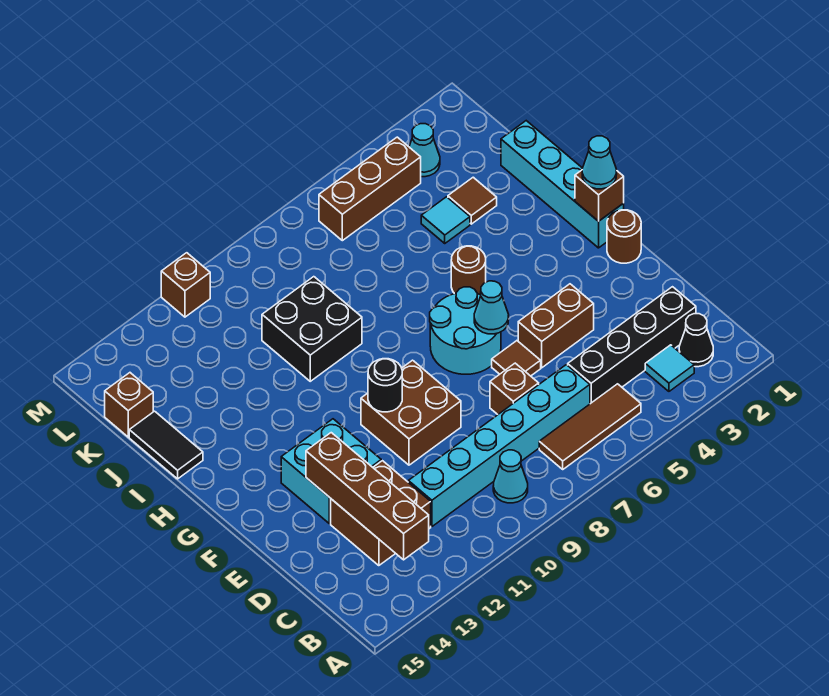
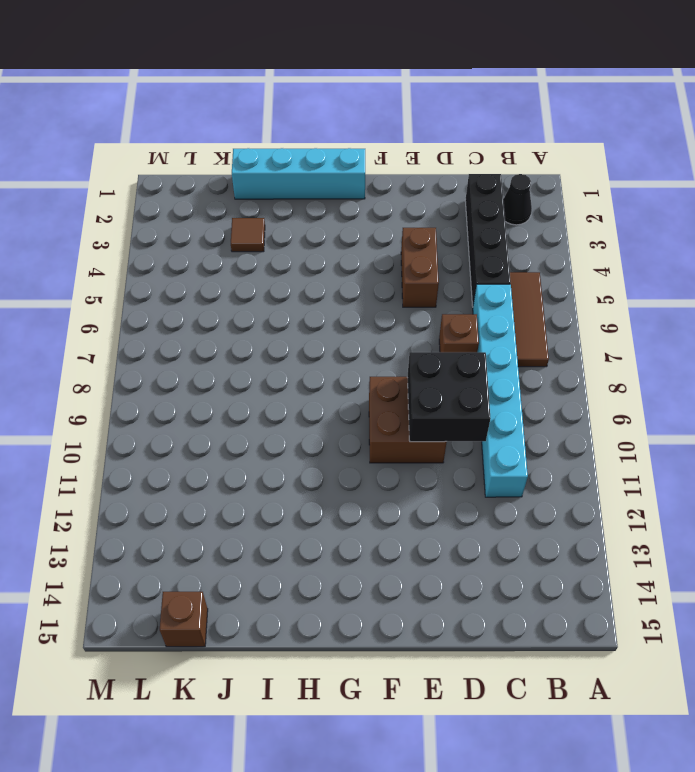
black 2x2 brick [407,352,491,442] -> black 2x2 brick moved to [262,277,362,381]
none -> cyan 1x1 tile [645,345,694,391]
none -> cyan 1x1 cone [493,450,528,503]
none -> brown 2x2 brick [331,461,431,566]

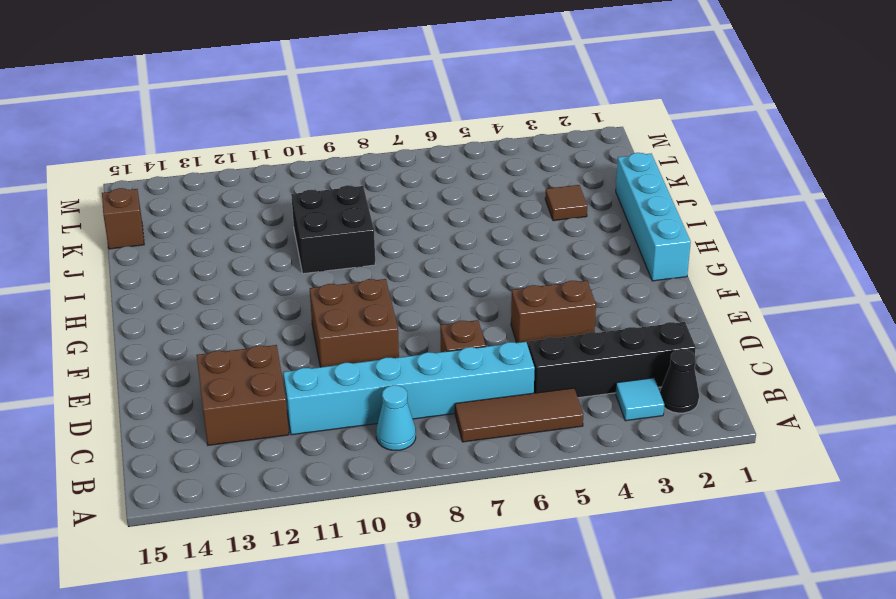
none -> brown 1x1 tile [492,341,541,376]
none -> cyan 2x2 brick [281,419,381,524]
none -> brown 1x1 round brick [607,210,641,263]

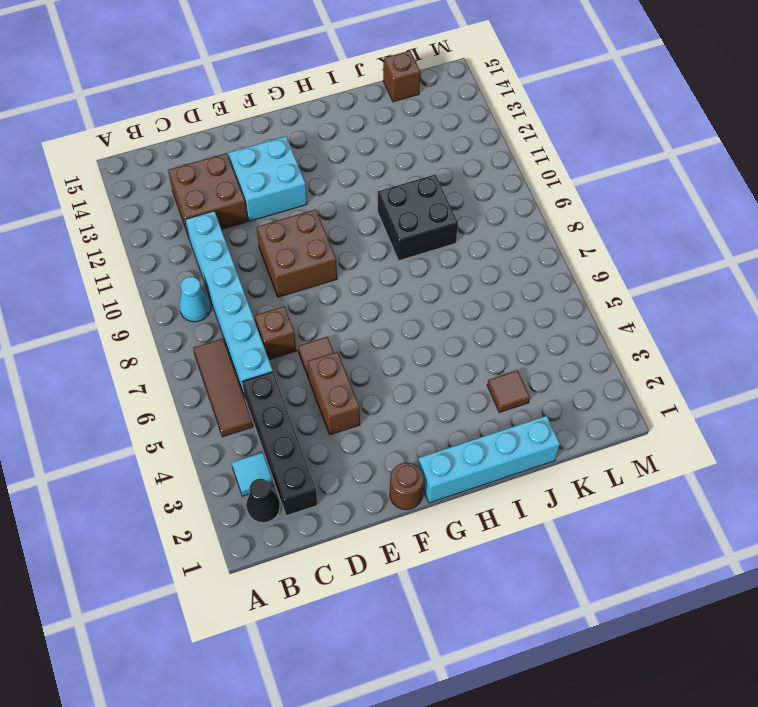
none -> cyan 2x2 round brick [430,287,501,374]
none -> brown 1x1 round brick [451,246,486,295]
none -> black 1x2 tile [129,411,203,479]

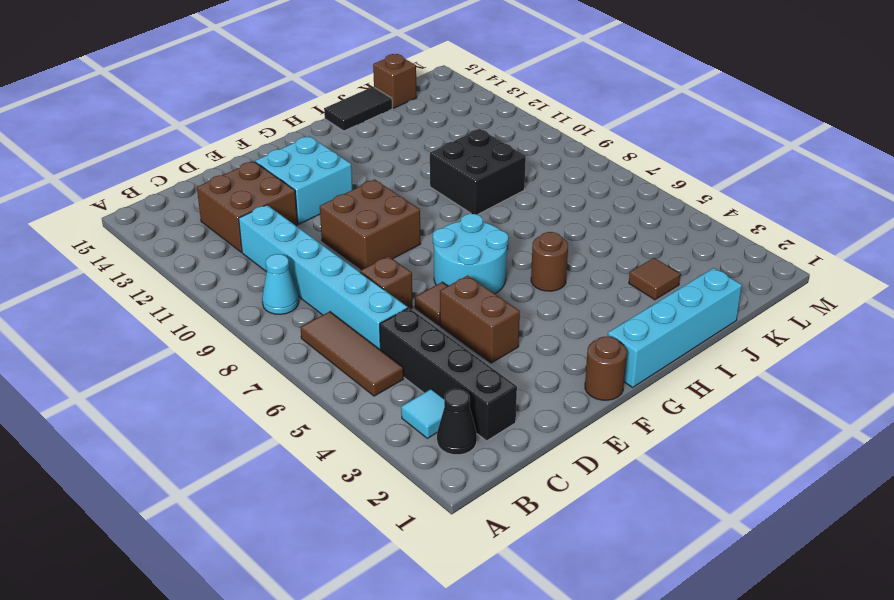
none -> cyan 1x1 tile [421,197,470,243]
none -> cyan 1x1 cone [409,124,440,177]
none -> brown 1x3 brick [319,137,421,241]

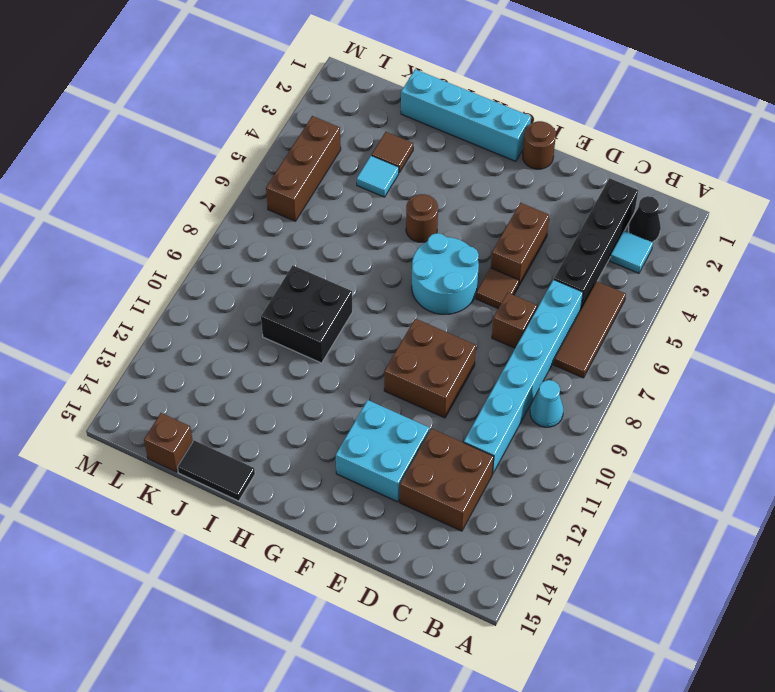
none -> cyan 1x1 cone [409,124,440,177]
none -> brown 1x1 brick [161,253,210,317]
none -> brown 1x4 brick [306,433,429,560]

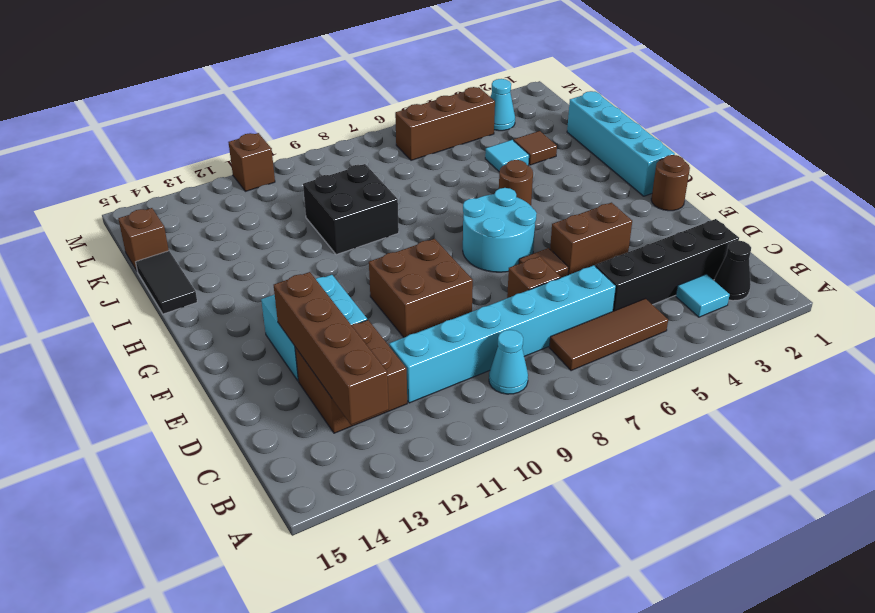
none -> cyan 1x1 cone [474,281,509,334]
none -> black 1x1 round brick [368,359,402,412]
none -> brown 1x1 brick [575,170,624,221]

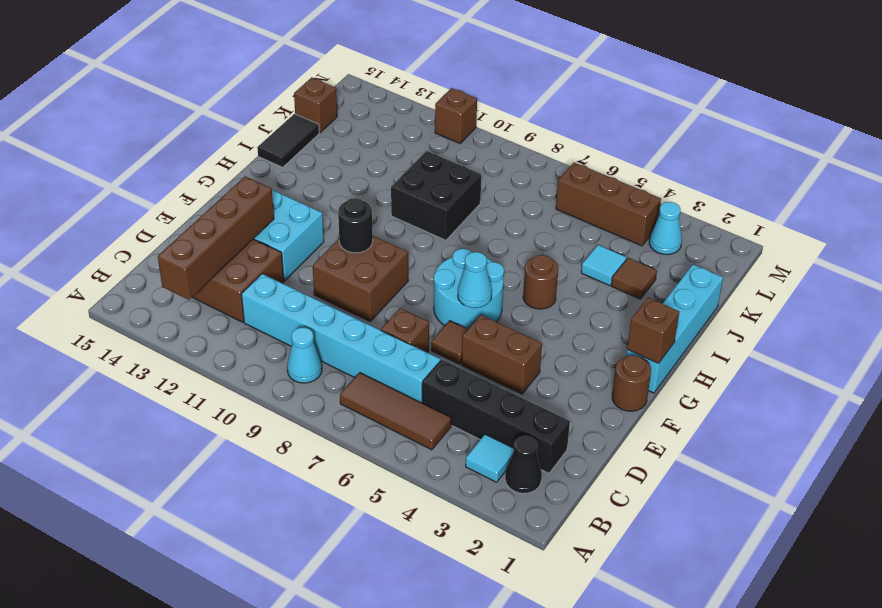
none -> cyan 1x1 cone [582,136,617,189]

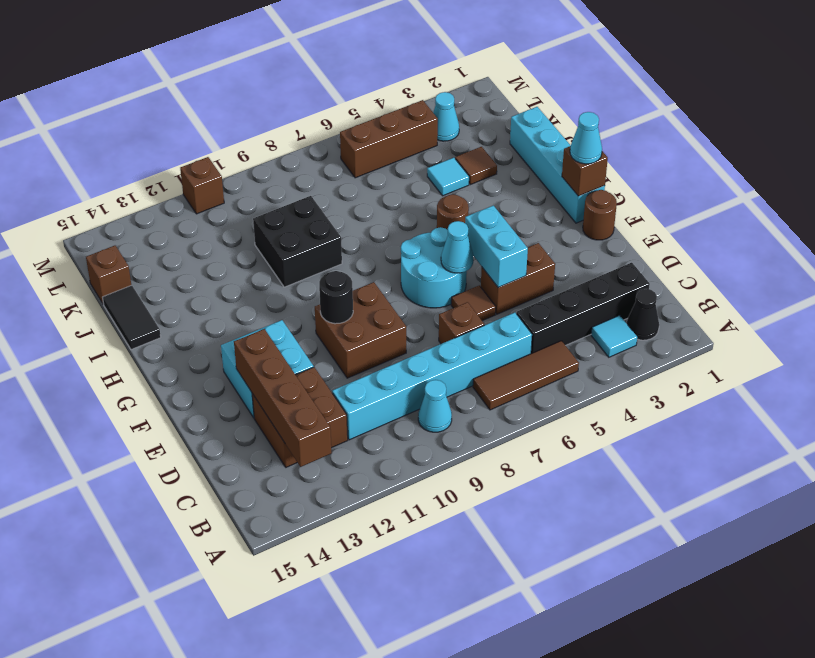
cyan 1x2 brick [465,206,528,288] -> none

